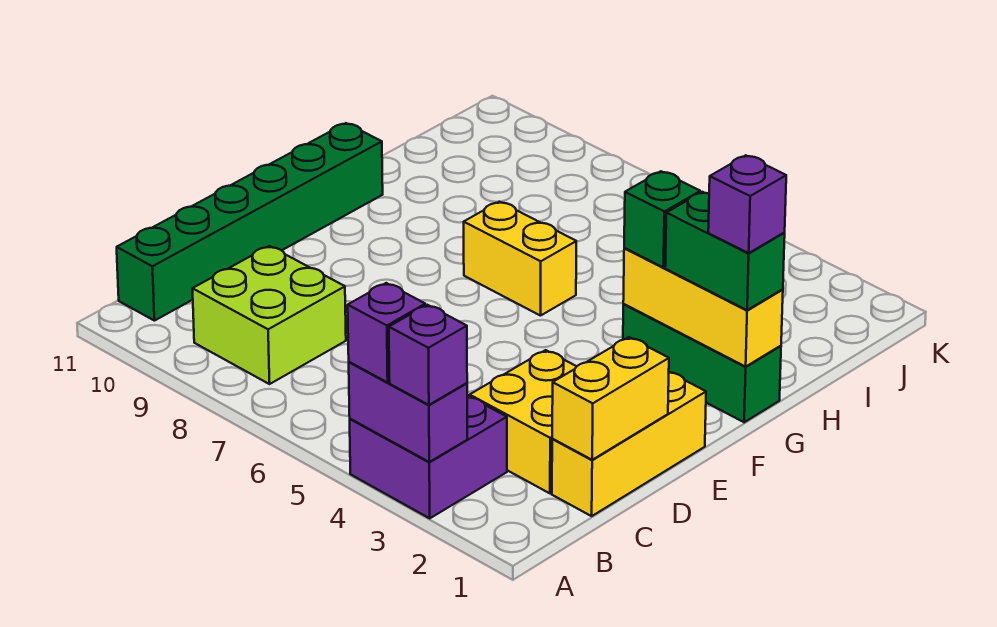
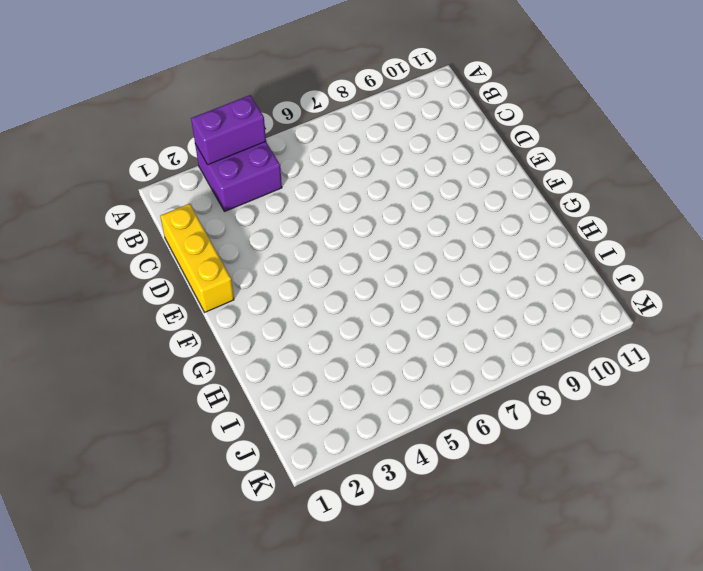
none -> lime 2x2 brick [193,246,346,384]
none -> green 1x6 brick [117,123,383,321]
none -> yellow 2x2 brick [470,350,577,493]

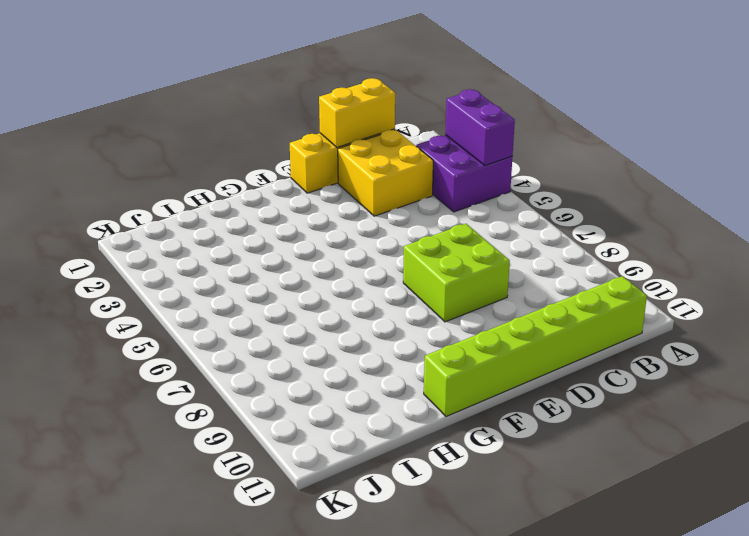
lime 1x6 brick [424,276,647,416] -> green 1x6 brick [117,123,383,321]
lime 2x2 brick [403,224,510,322] -> lime 2x2 brick moved to [193,246,346,384]
none -> green 1x3 brick [623,304,781,422]
none -> yellow 1x2 brick [464,202,576,316]
none -> yellow 1x3 brick [623,248,783,367]

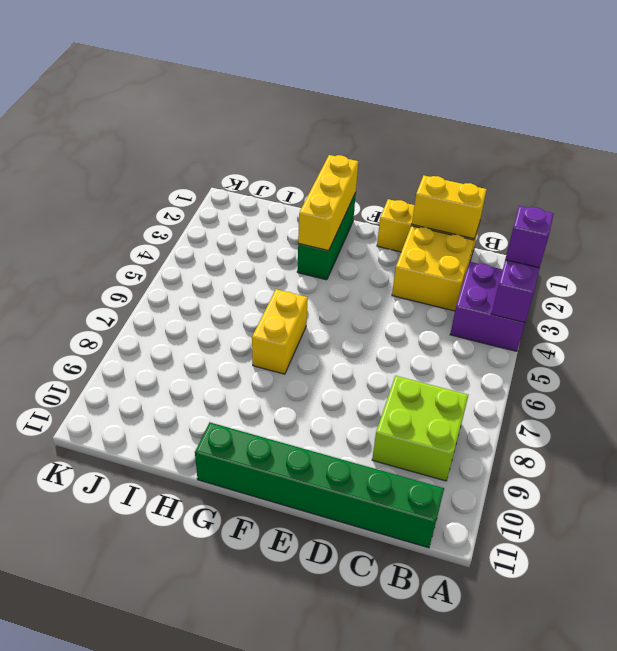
none -> purple 1x1 brick [348,283,425,382]
none -> green 1x2 brick [665,192,785,310]
none -> green 1x1 brick [624,171,700,268]

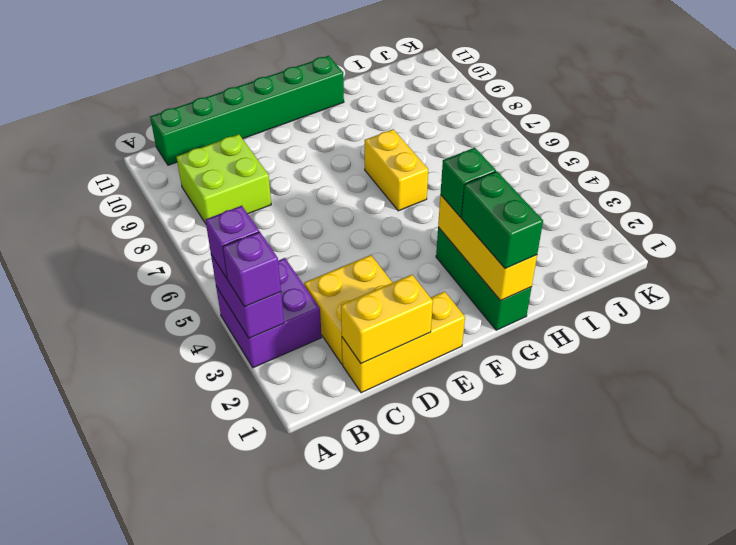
none -> purple 1x1 brick [708,155,786,253]

